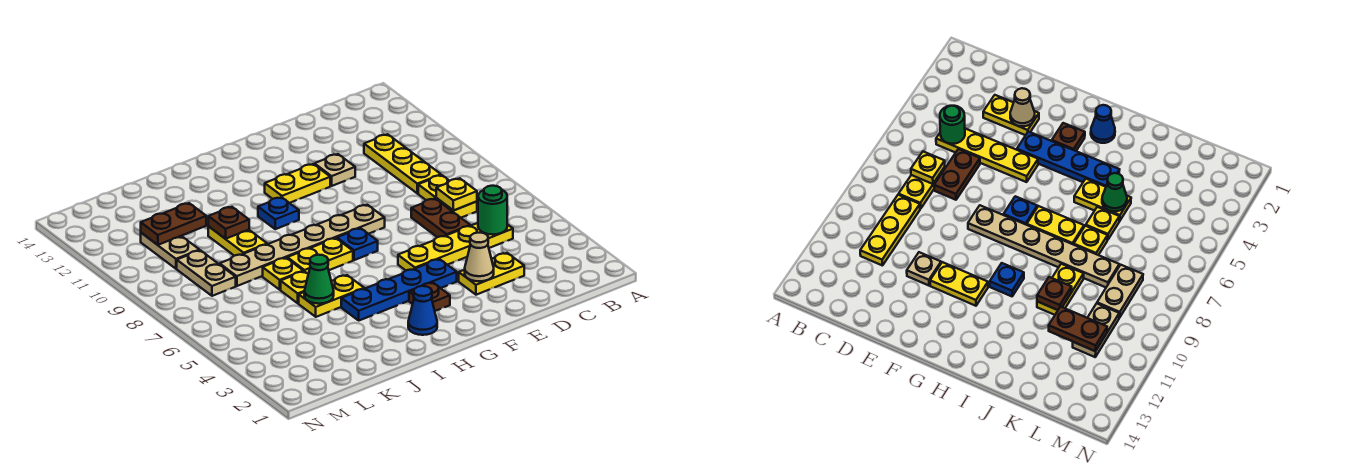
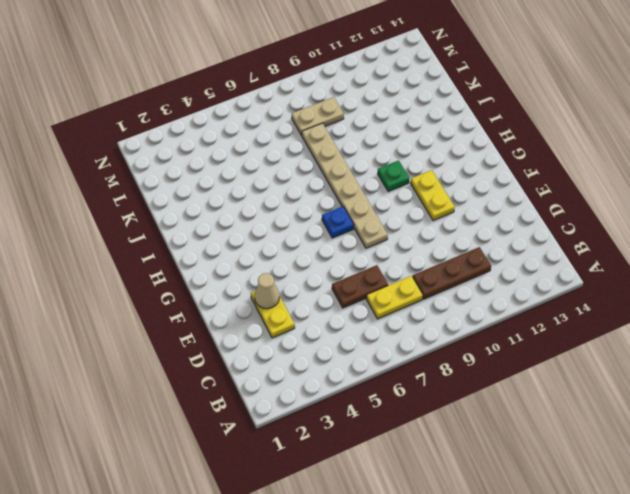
brown 1x3 plate [413,247,491,299] -> yellow 1x3 plate [364,134,441,193]
green 1x1 plate [378,160,409,192] -> blue 1x1 plate [258,197,299,229]
none -> yellow 1x4 plate [398,223,513,270]
none -> tan 1x1 plate [314,154,355,186]
none -> blue 1x4 plate [341,259,457,320]

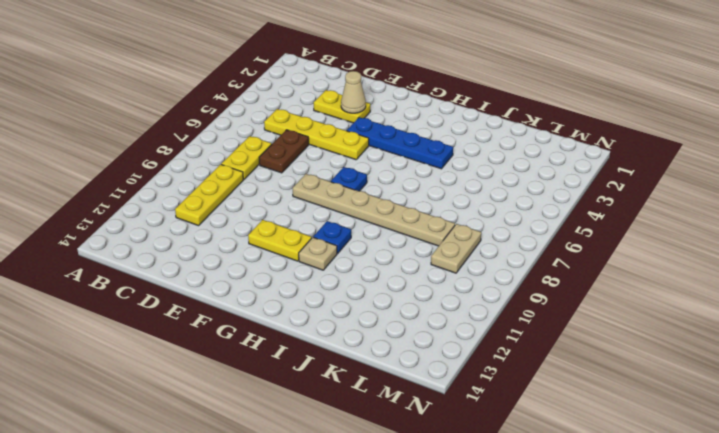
tan 1x1 plate [299,237,337,270] -> tan 1x1 plate moved to [314,154,355,186]
none -> brown 1x1 plate [409,282,450,311]
none -> blue 1x1 cone [408,286,437,335]
none -> yellow 1x2 plate [287,238,353,274]

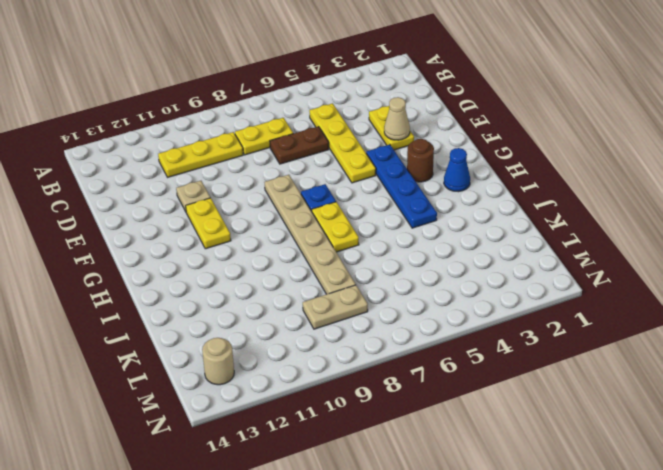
brown 1x1 round brick [407,139,434,182] -> brown 1x1 plate [409,282,450,311]
tan 1x1 round brick [202,338,234,385] -> none
none -> blue 1x1 plate [258,197,299,229]
none -> yellow 1x2 plate [299,275,364,317]
none -> yellow 1x1 plate [281,271,308,303]

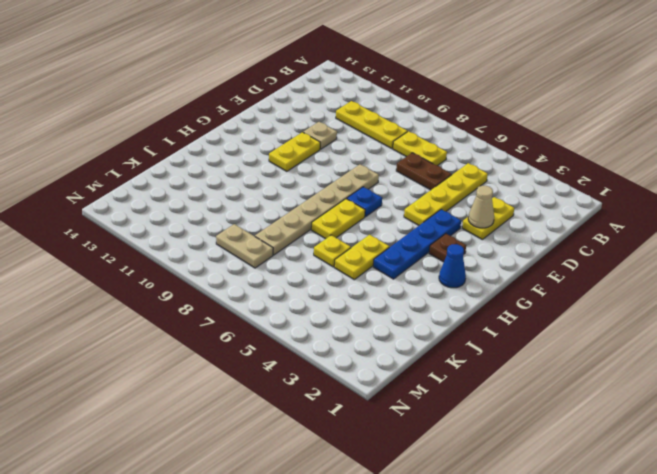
none -> blue 1x1 plate [258,197,299,229]
none -> yellow 1x1 plate [263,258,303,290]
none -> yellow 1x2 plate [208,227,267,256]

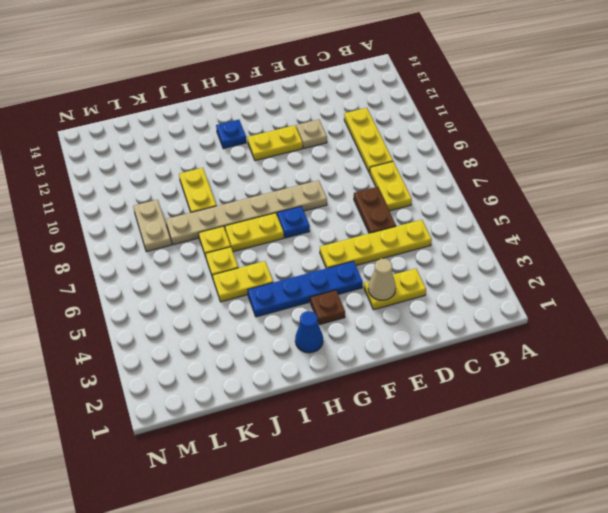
blue 1x1 plate [216,120,246,149] -> blue 1x1 plate moved to [258,197,299,229]
none -> tan 1x2 plate [141,233,200,269]
none -> green 1x1 round brick [478,186,507,235]
none -> yellow 1x1 plate [436,178,477,211]

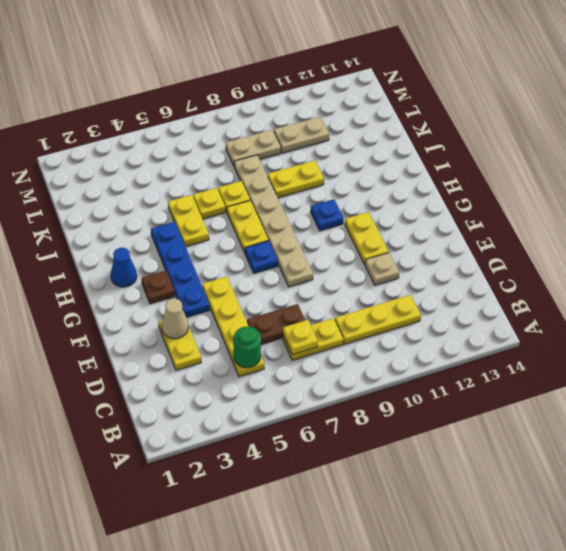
none -> green 1x1 cone [304,255,334,304]
none -> brown 1x1 plate [208,207,249,239]
none -> brown 1x2 plate [141,203,206,245]

